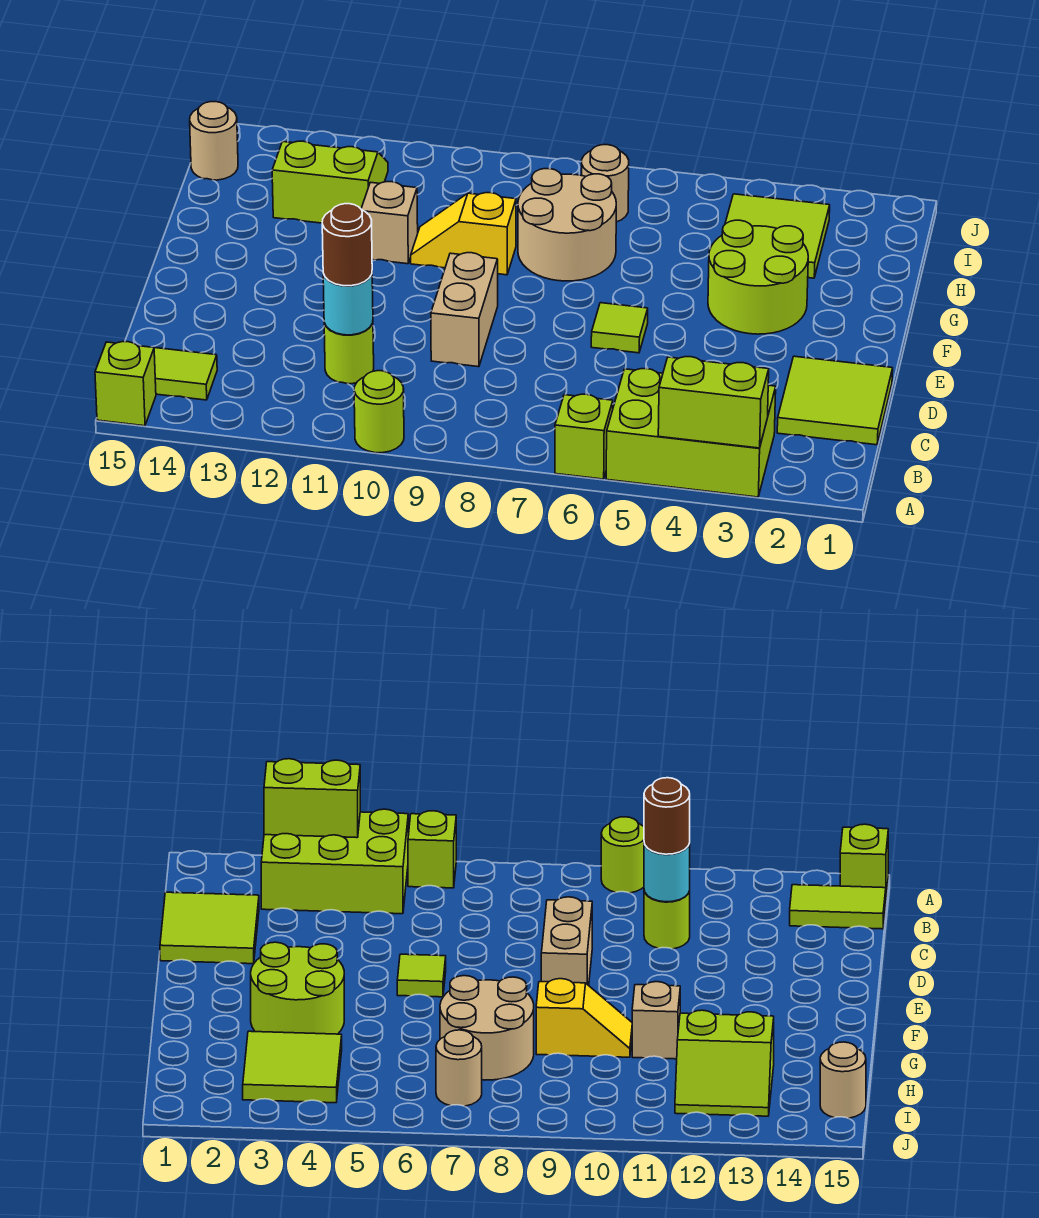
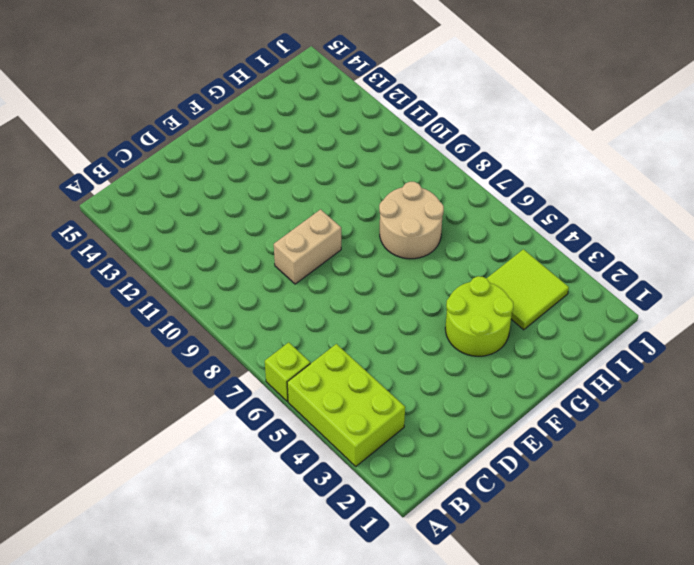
none -> lime 1x1 round brick [354,371,404,453]
none -> lime 1x1 brick [95,342,156,426]
none -> lime 1x2 tile [154,348,217,400]

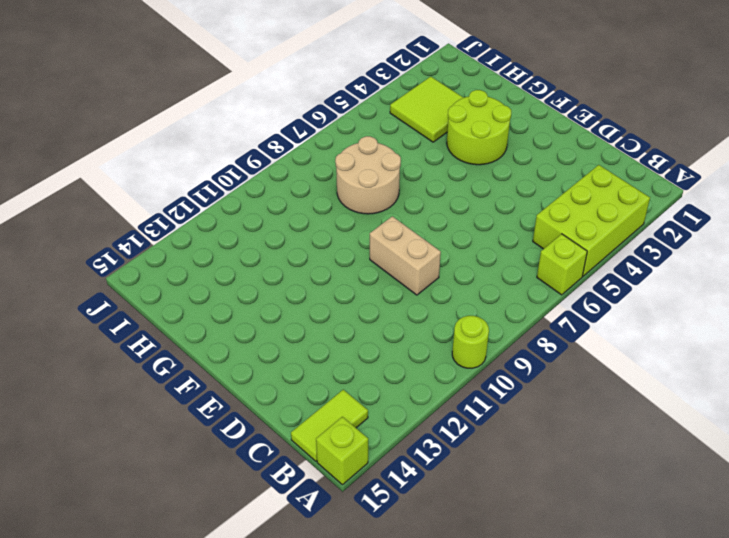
none -> lime 2x2 tile [777,356,893,445]
none -> lime 1x1 round brick [324,323,374,384]
none -> lime 1x1 tile [591,303,648,353]

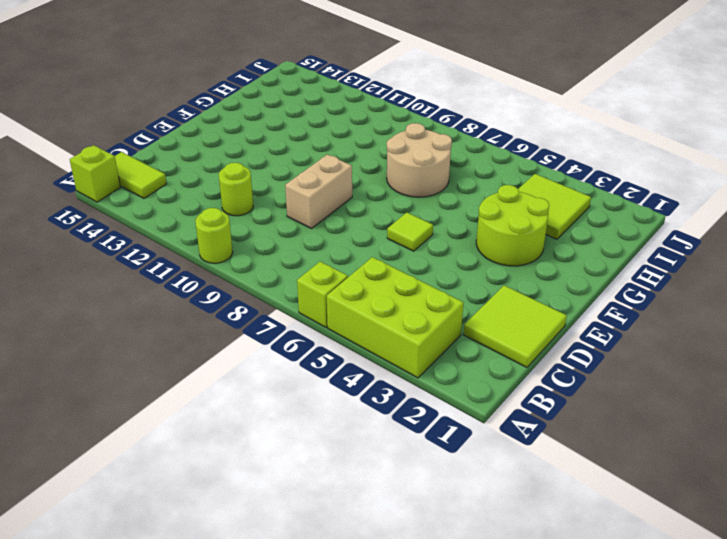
none -> yellow 1x2 slope [411,193,516,275]
none -> tan 1x1 brick [361,182,418,264]
none -> lime 2x2 slope [272,141,388,223]

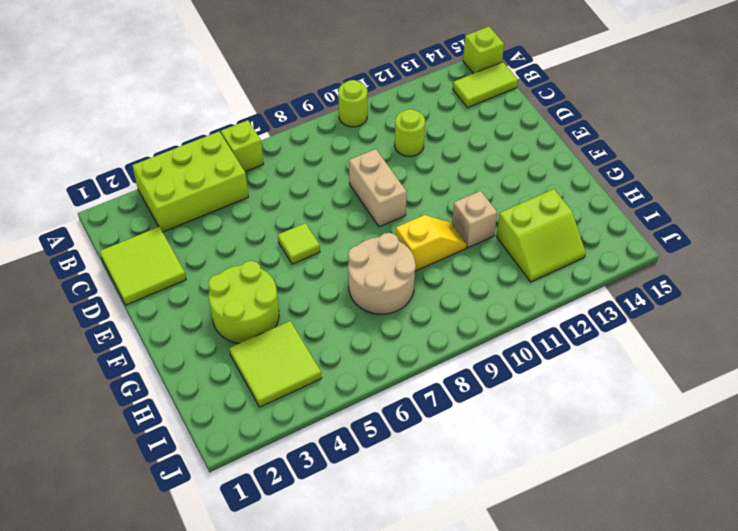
none -> tan 1x1 round brick [581,145,629,222]
none -> tan 1x1 round brick [190,102,238,180]
none -> lime 1x2 brick [658,357,769,448]

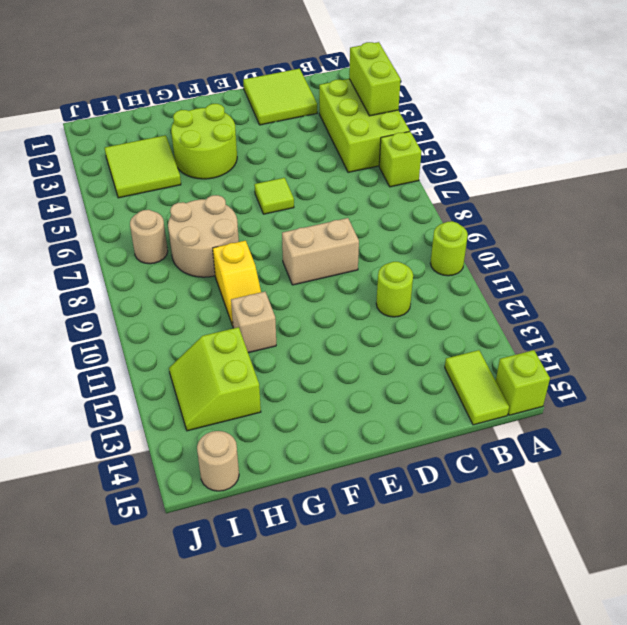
none -> cyan 1x1 round brick [323,274,373,335]
none -> brown 1x1 round brick [322,204,372,286]

